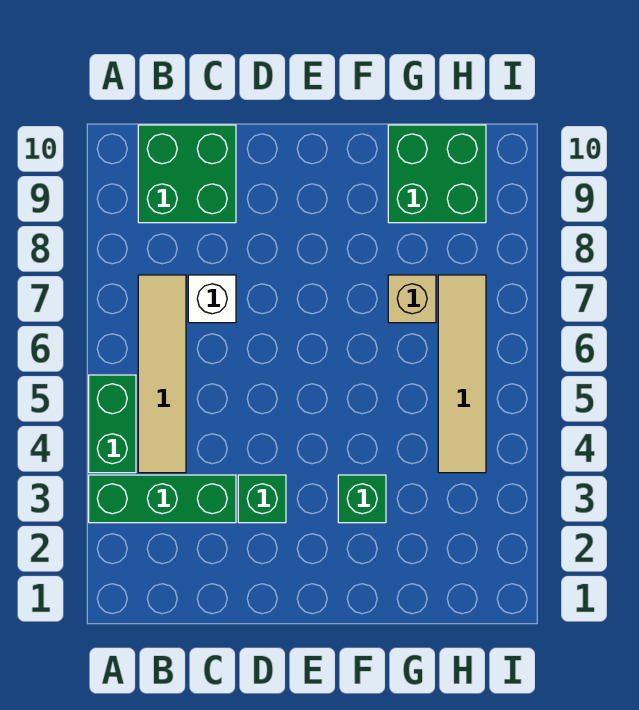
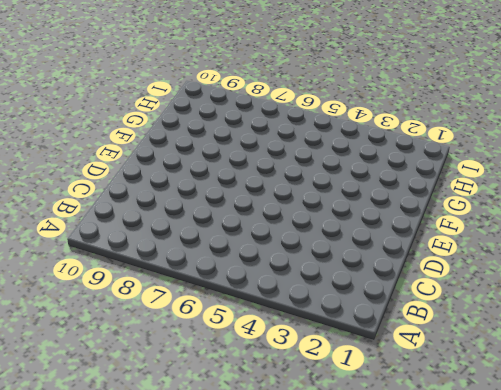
none -> green 1x3 brick [89,475,236,523]
none -> green 1x2 brick [89,375,136,473]

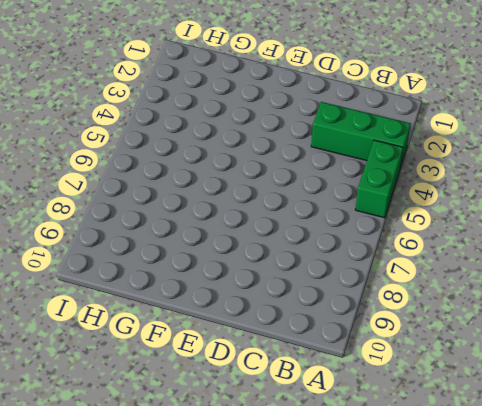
none -> tan 1x4 tile [138,275,186,473]
none -> green 2x2 brick [138,125,236,223]

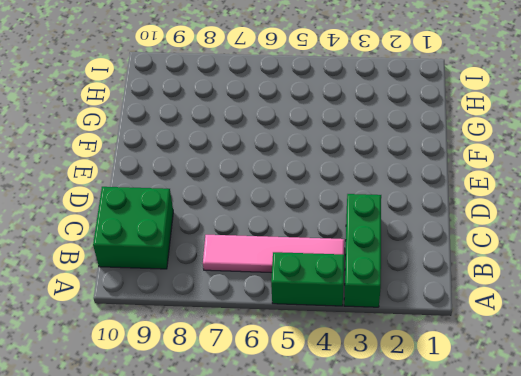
pink 1x4 tile [203,235,344,273] -> tan 1x4 tile [138,275,186,473]
none -> white 1x1 brick [188,275,236,323]
none -> green 1x1 brick [238,475,286,523]

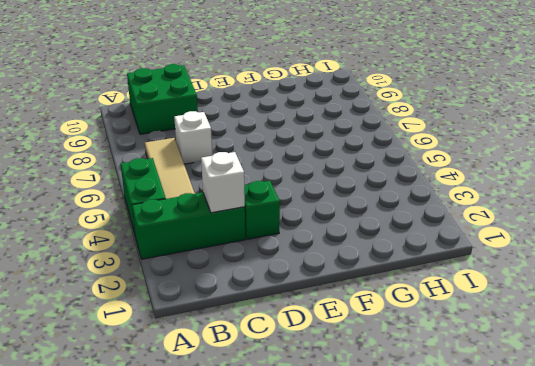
white 1x1 brick [201,152,245,213] -> none
none -> green 1x1 brick [338,475,386,523]
none -> tan 1x1 brick [388,275,436,323]

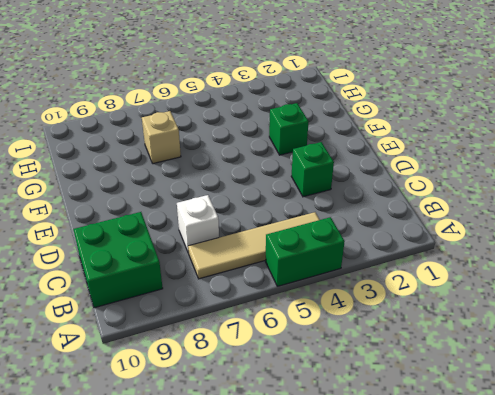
none -> green 1x3 brick [89,475,236,523]
none -> green 2x2 brick [388,125,486,223]

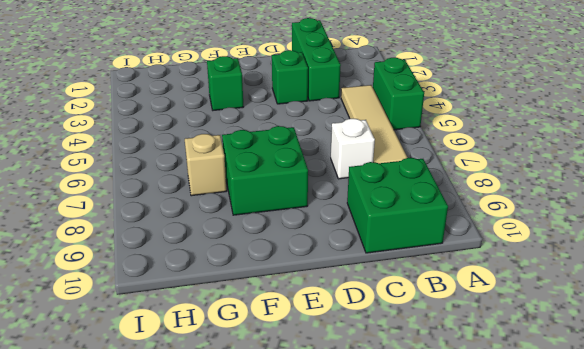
green 1x3 brick [292,18,341,101] -> green 1x3 brick turned to [89,475,236,523]
green 2x2 brick [222,126,308,215] -> green 2x2 brick moved to [388,125,486,223]
none -> tan 1x4 tile [438,275,486,473]

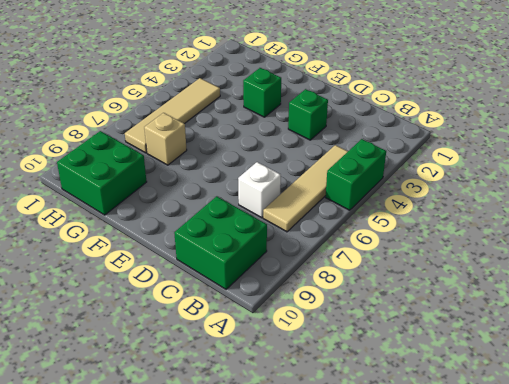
none -> green 1x3 brick [89,475,236,523]

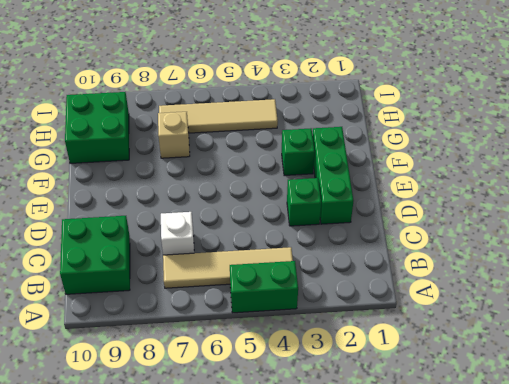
green 1x3 brick [313,127,354,224] -> green 1x3 brick moved to [89,475,236,523]

